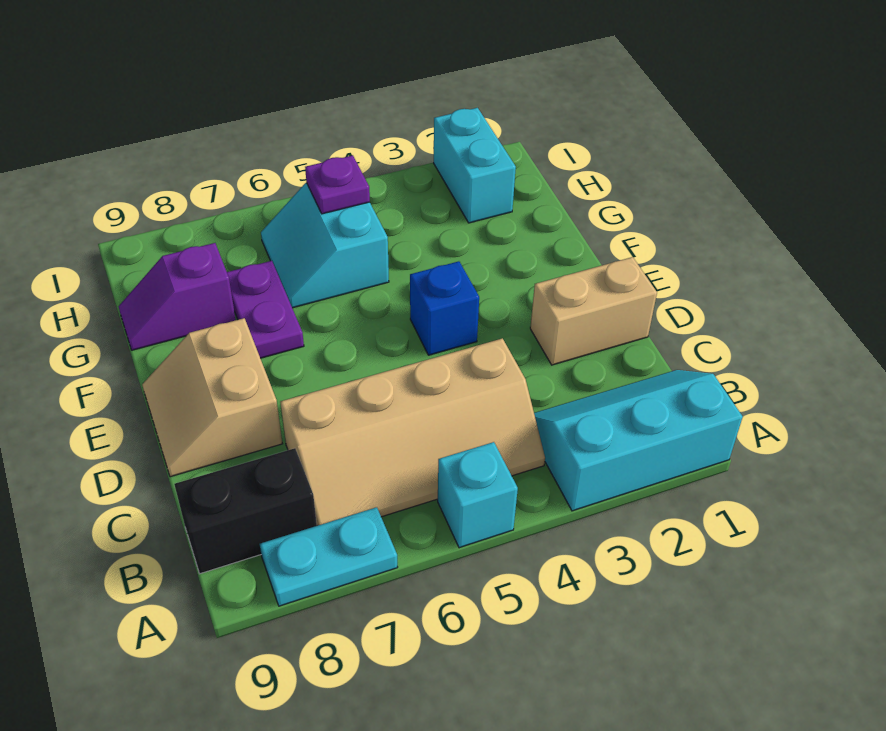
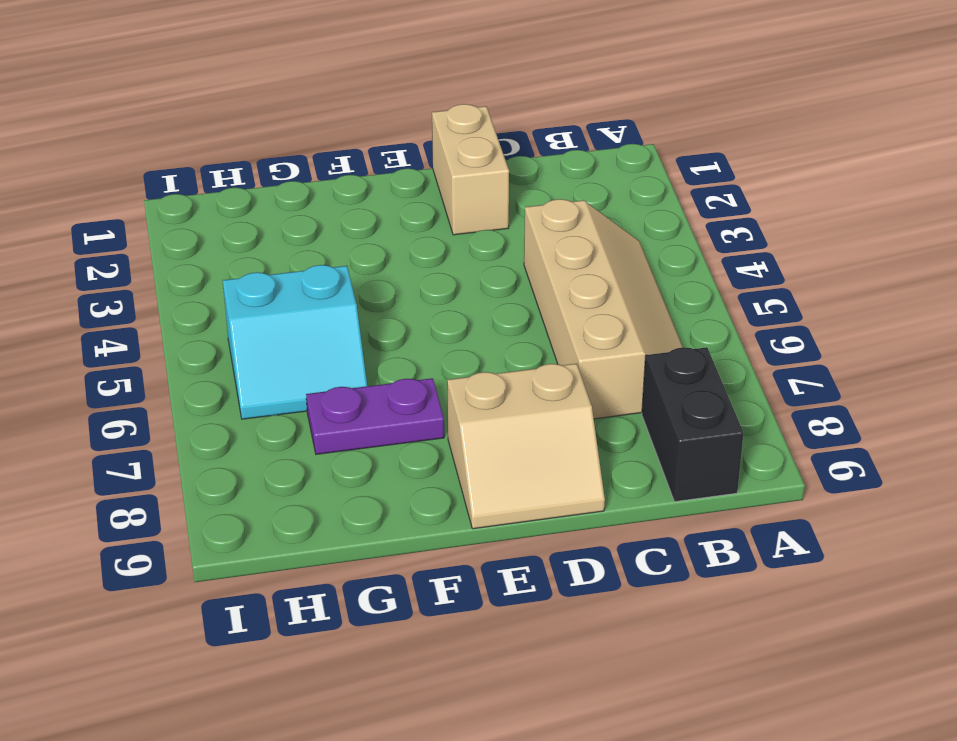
none -> cyan 2x3 slope [534,370,743,511]
none -> cyan 1x1 brick [438,442,518,548]
none -> cyan 1x2 plate [260,507,398,606]

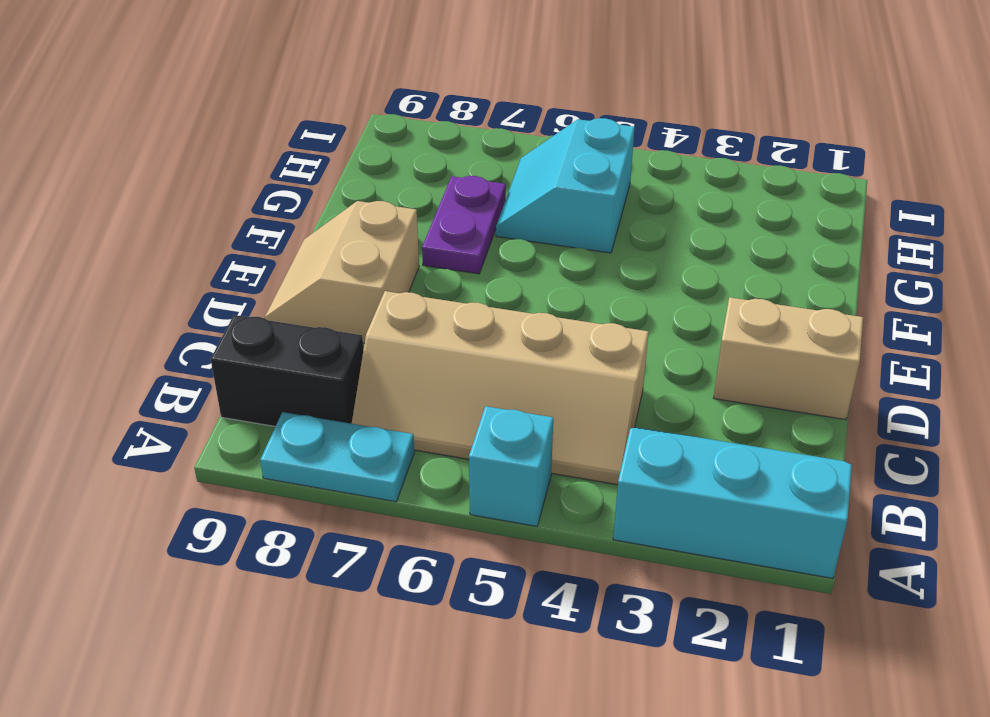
none -> blue 1x1 brick [410,261,479,355]
none -> purple 1x2 slope [119,243,236,350]
none -> cyan 1x2 brick [434,108,516,223]

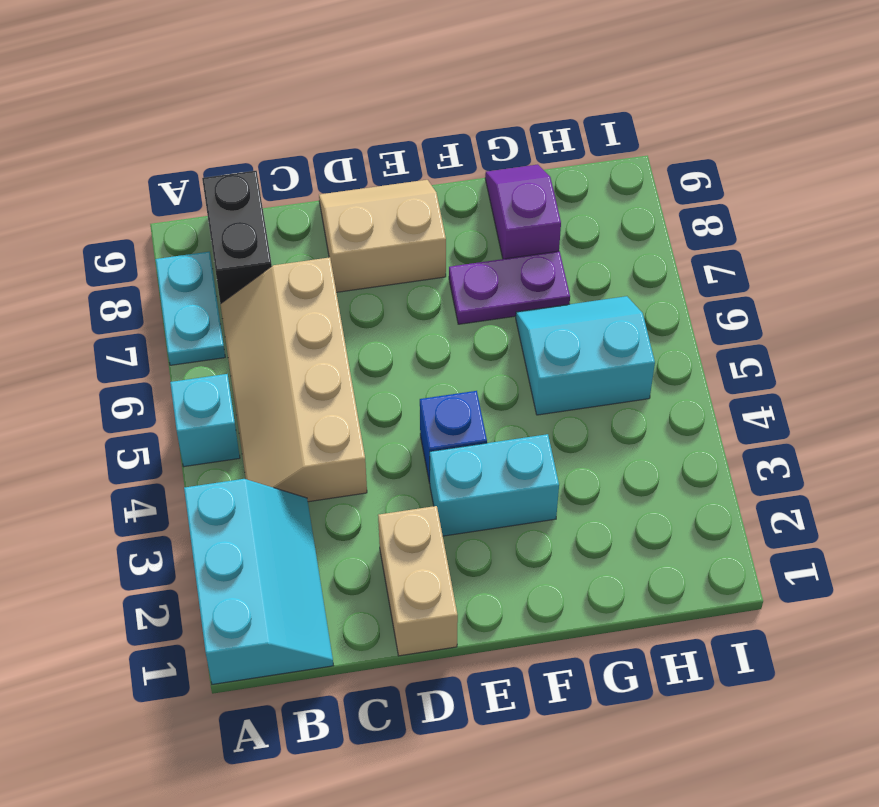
cyan 1x2 brick [430,434,559,536] -> cyan 1x2 brick moved to [434,108,516,223]
none -> purple 1x1 plate [305,155,370,214]

